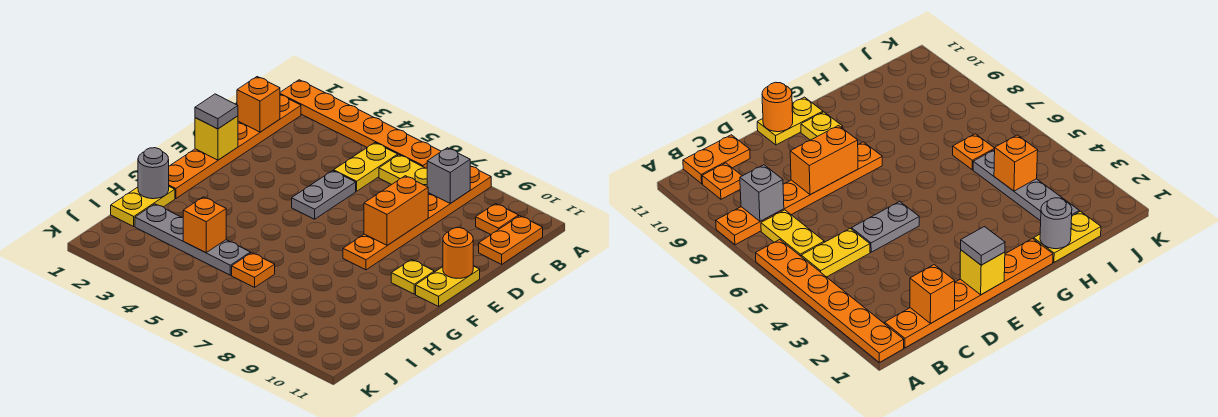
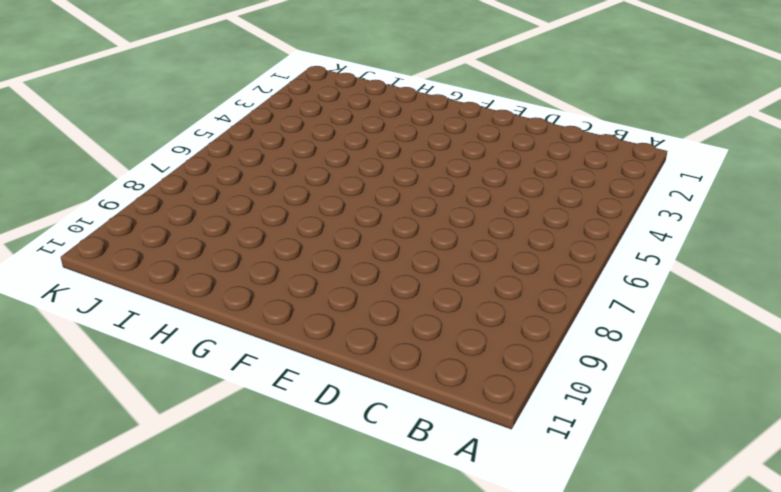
none -> orange 1x6 plate [280,80,441,168]
none -> orange 1x6 plate [343,166,491,270]
none -> orange 1x6 plate [169,95,301,199]

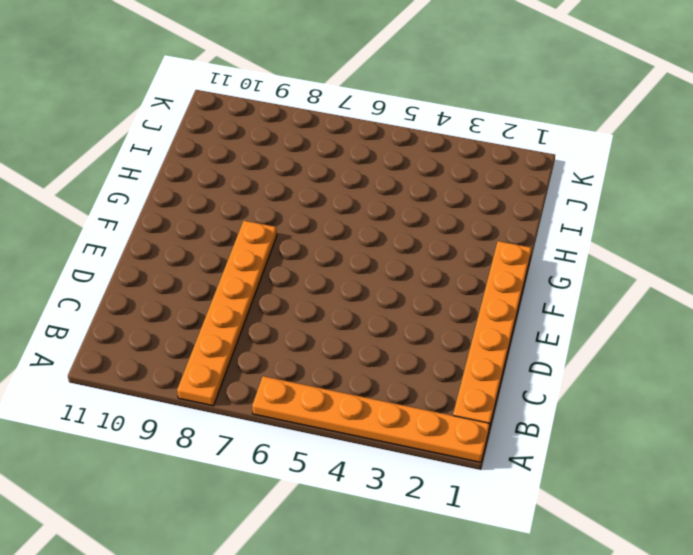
none -> yellow 1x2 plate [334,143,398,191]
none -> yellow 1x2 plate [379,155,427,186]
none -> orange 1x1 plate [476,204,519,234]

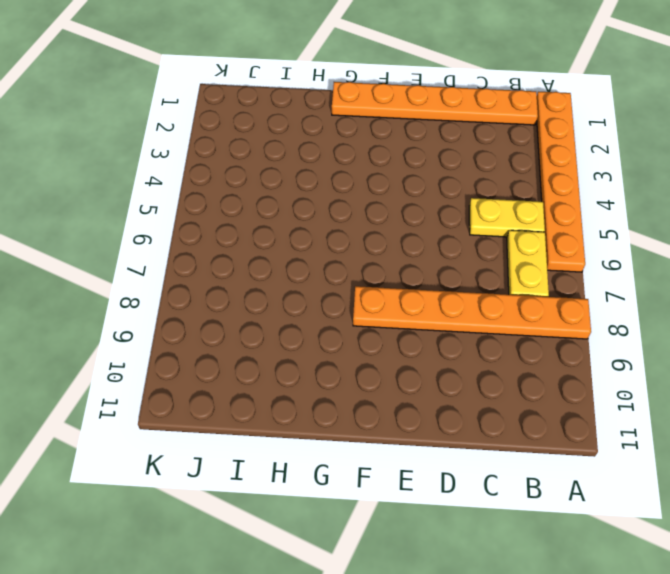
none -> orange 1x1 plate [476,204,519,234]
none -> orange 1x2 plate [479,216,543,264]
none -> grey 1x2 plate [292,171,356,219]

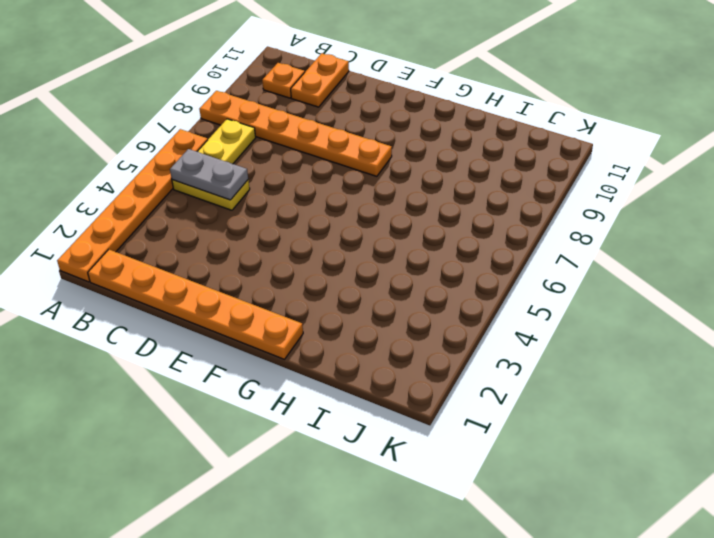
grey 1x2 plate [170,149,248,200] -> grey 1x2 plate moved to [292,171,356,219]
orange 1x2 plate [291,53,349,107] -> orange 1x2 plate turned to [479,216,543,264]
none -> yellow 1x2 plate [416,266,480,306]
none -> yellow 1x1 plate [391,260,434,294]
none -> yellow 1x2 plate [111,187,175,226]

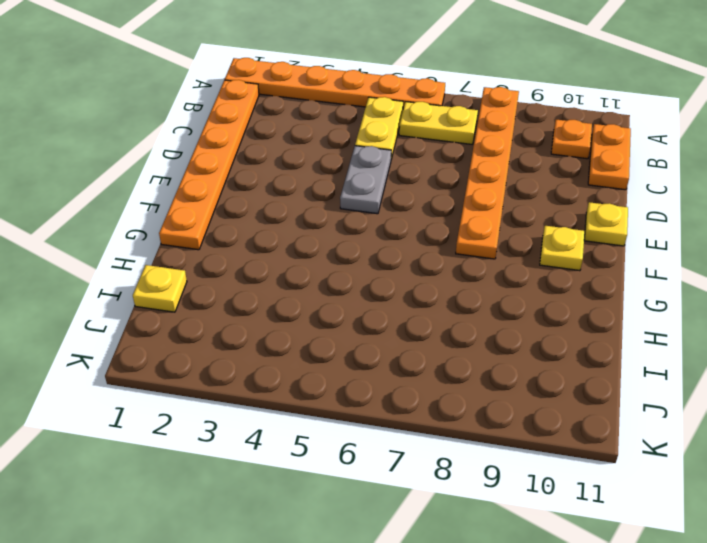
yellow 1x1 plate [584,202,628,246] -> yellow 1x2 plate [416,266,480,306]
yellow 1x1 plate [133,265,187,312] -> yellow 1x2 plate [111,187,175,226]
none -> grey 1x4 plate [135,204,250,275]
none -> orange 1x1 plate [232,253,275,287]
none -> grey 1x1 brick [427,148,470,203]

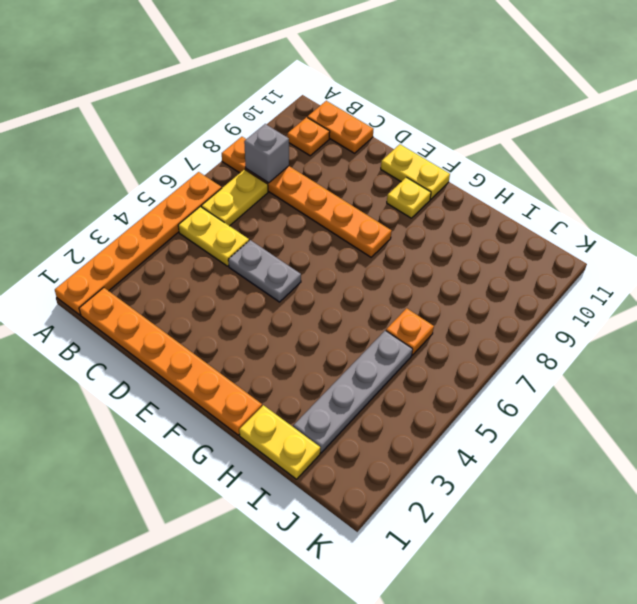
none -> orange 1x1 brick [237,77,280,132]
none -> orange 1x2 brick [364,176,428,245]
none -> yellow 1x1 brick [195,116,238,160]

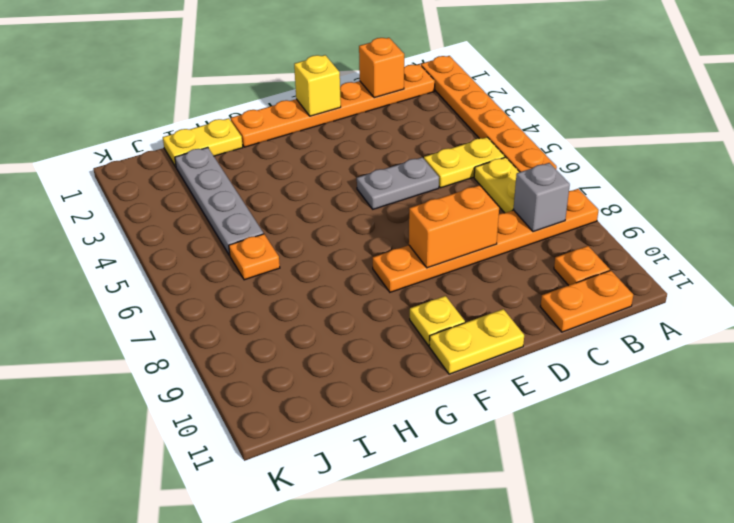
none -> orange 1x1 round brick [443,228,473,278]
none -> grey 1x1 round brick [138,148,169,199]
none -> orange 1x1 brick [183,197,226,253]

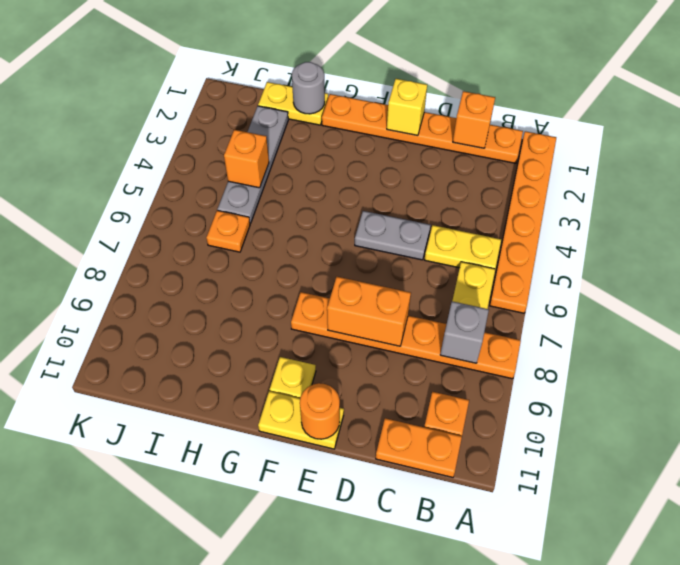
none -> grey 1x1 tile [195,94,238,129]

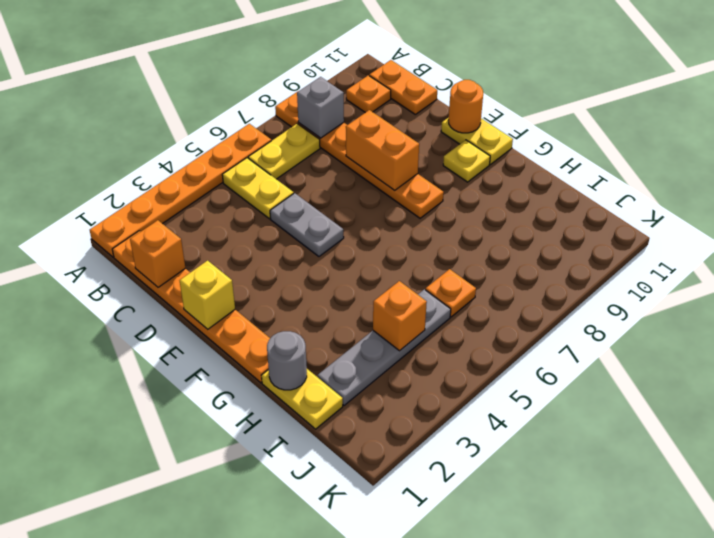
none -> grey 1x1 tile [195,94,238,129]

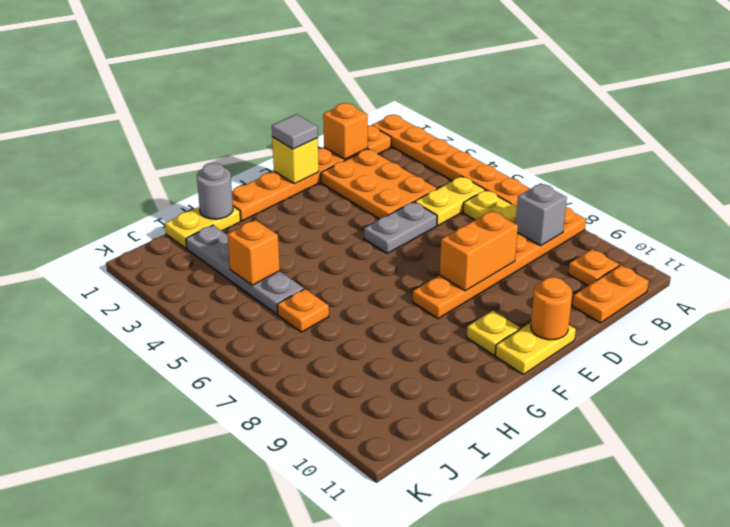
orange 2x3 plate [321,149,437,219] -> none

